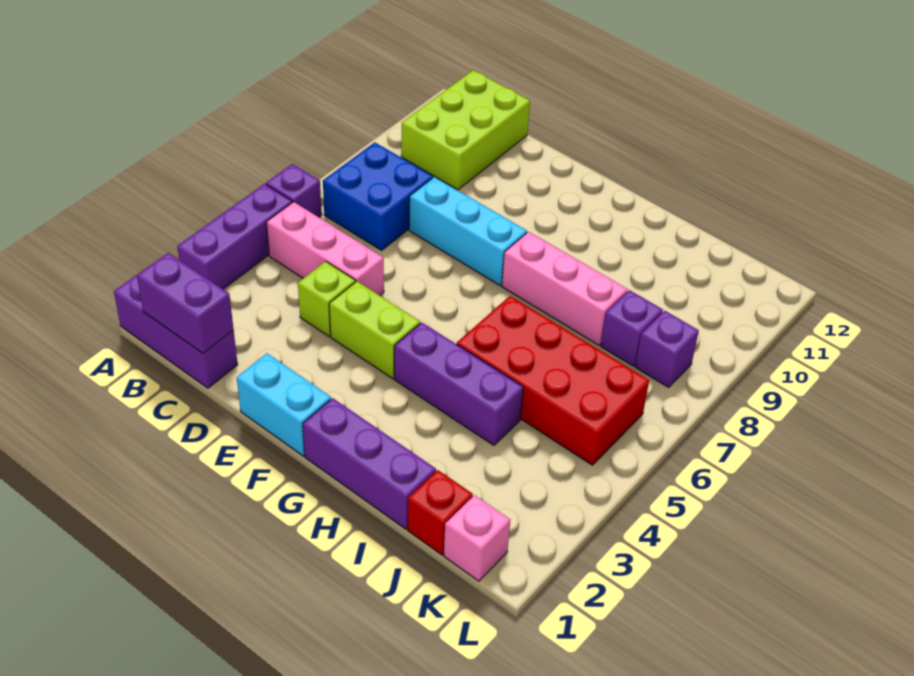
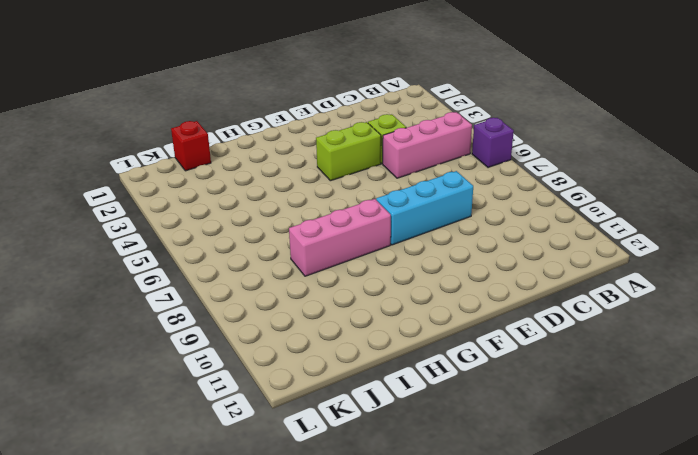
none -> purple 1x3 brick [114,275,238,388]
none -> purple 1x3 brick [177,184,292,289]
none -> blue 2x2 brick [323,142,433,250]

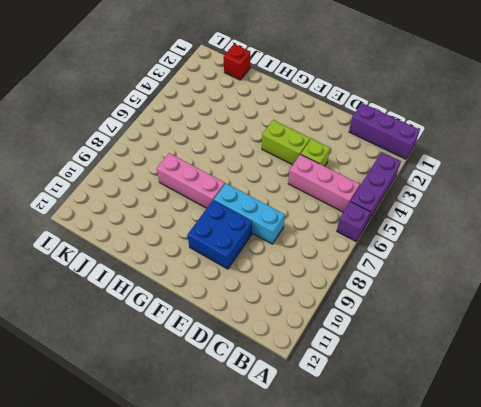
blue 2x2 brick [187,200,252,269] -> blue 2x2 brick moved to [323,142,433,250]
none -> lime 2x3 brick [401,70,530,190]
none -> cyan 1x2 brick [237,353,331,456]
none -> purple 1x3 brick [303,398,436,529]

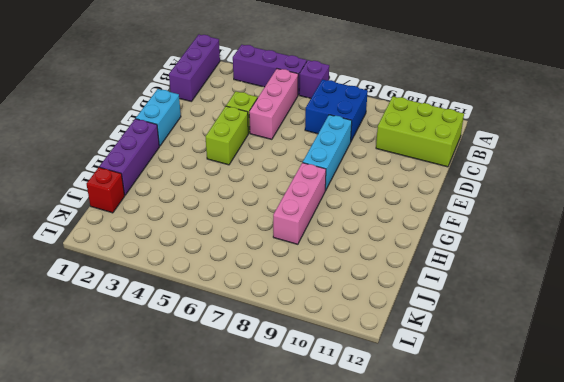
none -> purple 1x3 brick [394,323,523,445]
none -> red 2x4 brick [457,296,649,465]
none -> purple 1x1 brick [601,290,663,366]

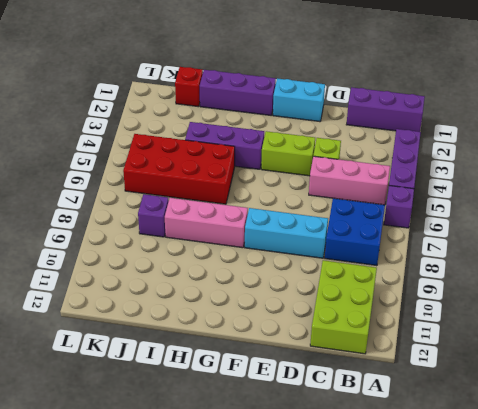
none -> pink 1x1 brick [444,495,510,581]
none -> purple 1x1 brick [635,311,699,387]
none -> purple 1x2 brick [137,253,234,353]

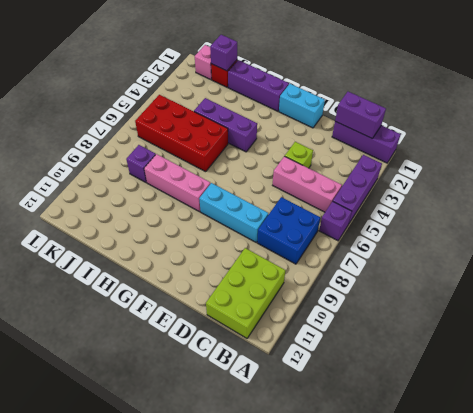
purple 1x1 brick [210,35,237,71] -> purple 1x1 brick moved to [635,311,699,387]
none -> lime 1x2 brick [329,281,420,379]

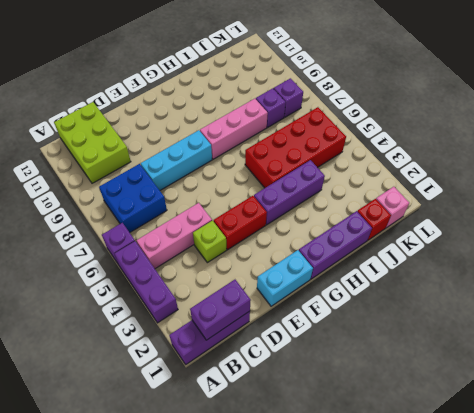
red 1x2 brick [214,196,267,250] -> lime 1x2 brick [329,281,420,379]

